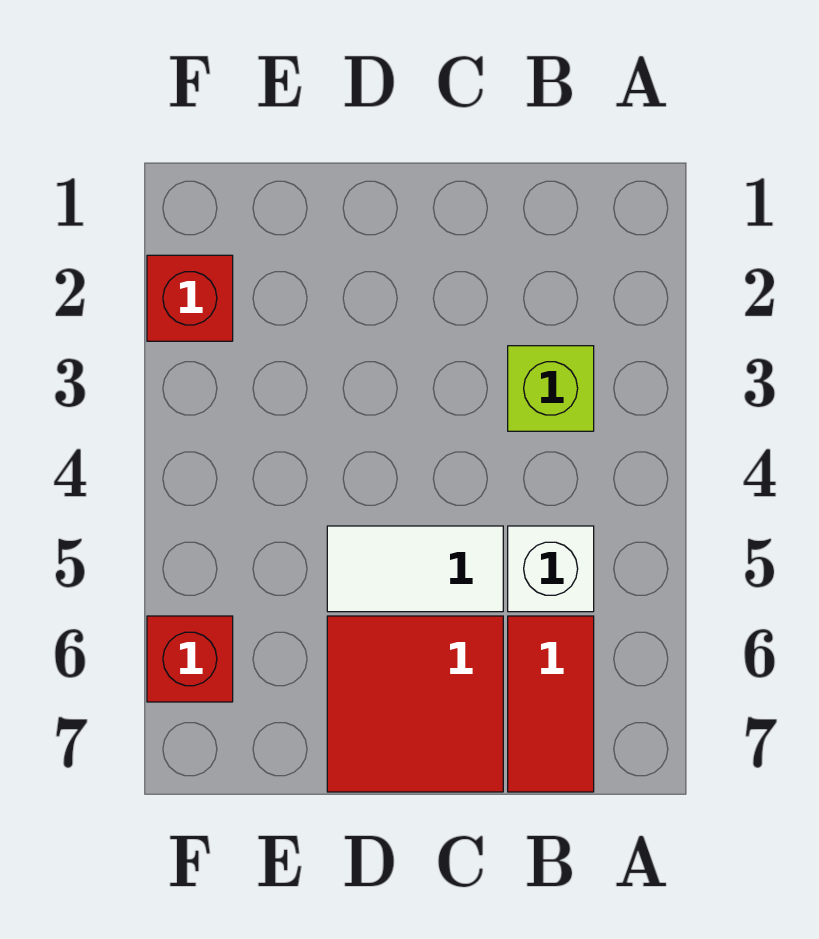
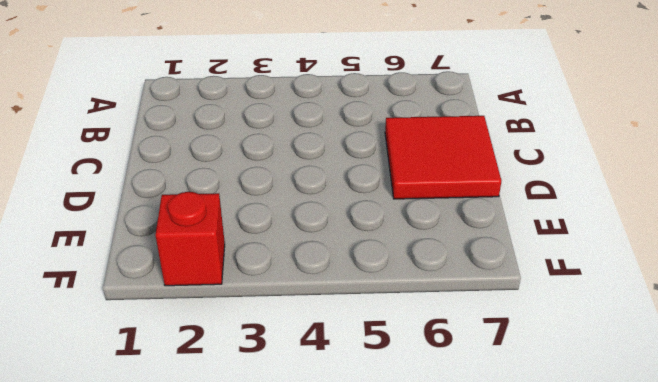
none -> lime 1x1 brick [508,346,594,431]
none -> white 1x1 brick [508,526,594,612]

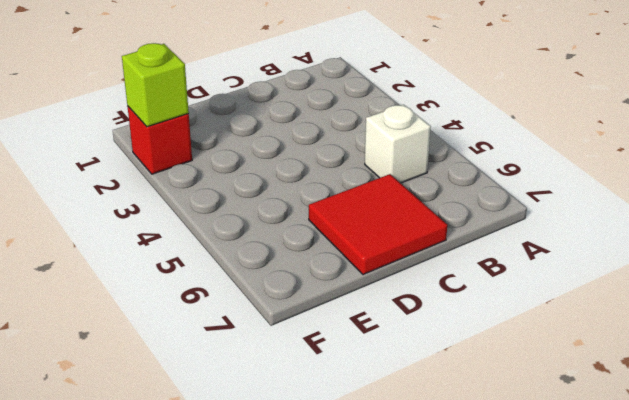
lime 1x1 brick [122,43,189,127] -> lime 1x1 brick moved to [508,346,594,431]
none -> red 1x2 tile [508,616,594,792]
none -> white 1x2 tile [327,526,503,612]

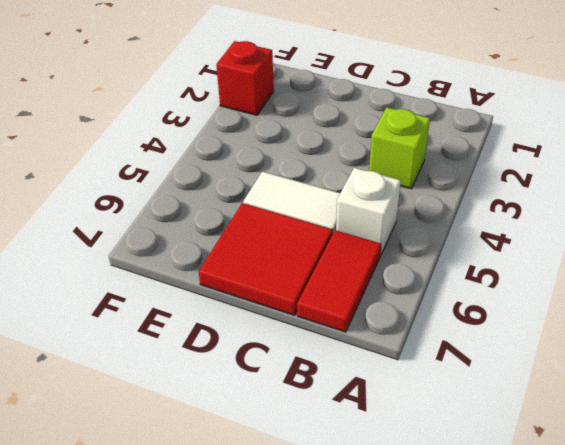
none -> red 1x1 brick [147,616,233,702]

